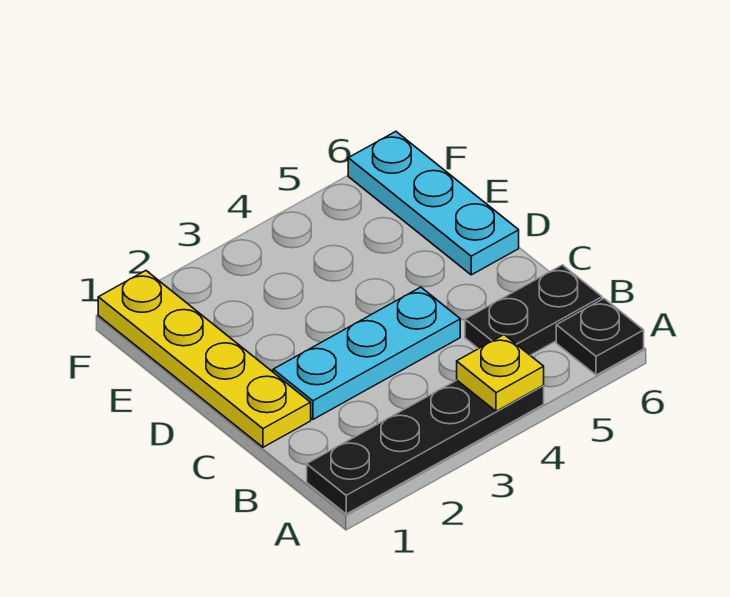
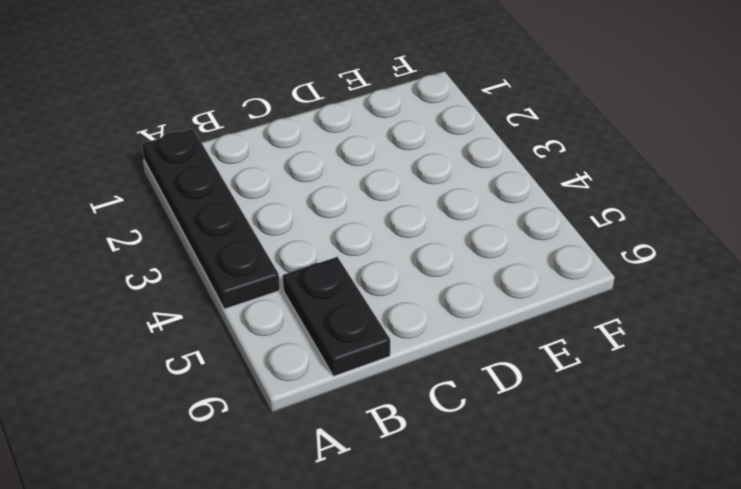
none -> black 1x1 plate [556,299,644,375]
none -> yellow 1x4 plate [98,271,311,447]

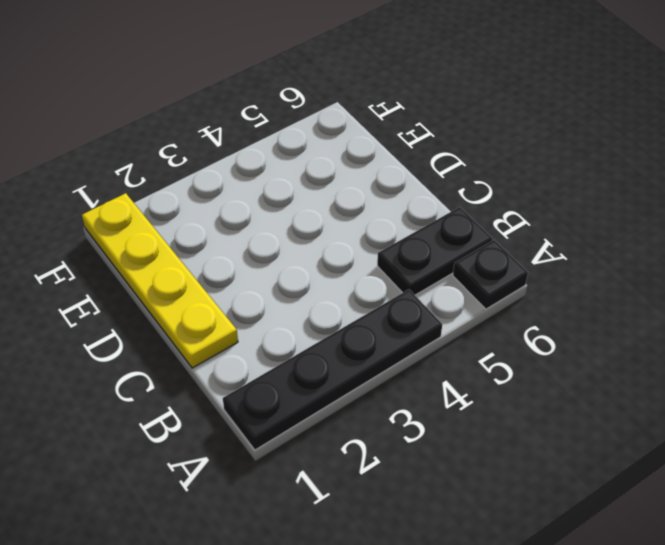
none -> cyan 1x3 plate [273,287,460,419]
none -> cyan 1x3 plate [348,132,519,275]

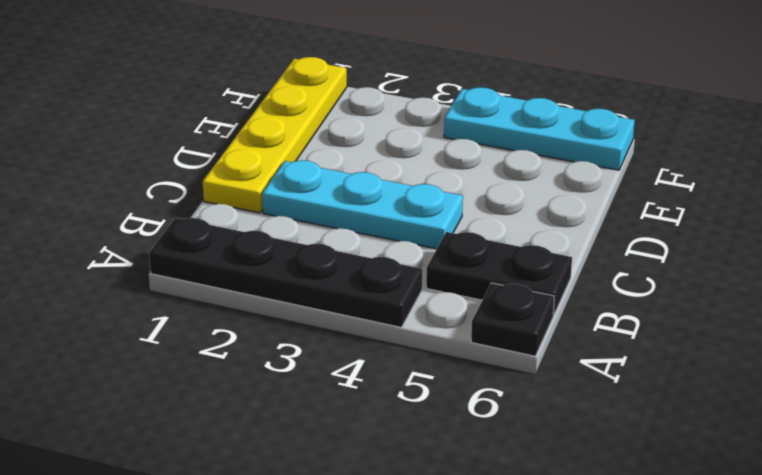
cyan 1x3 plate [444,87,635,170] -> cyan 1x3 plate turned to [348,132,519,275]
none -> yellow 1x1 plate [457,335,544,411]

